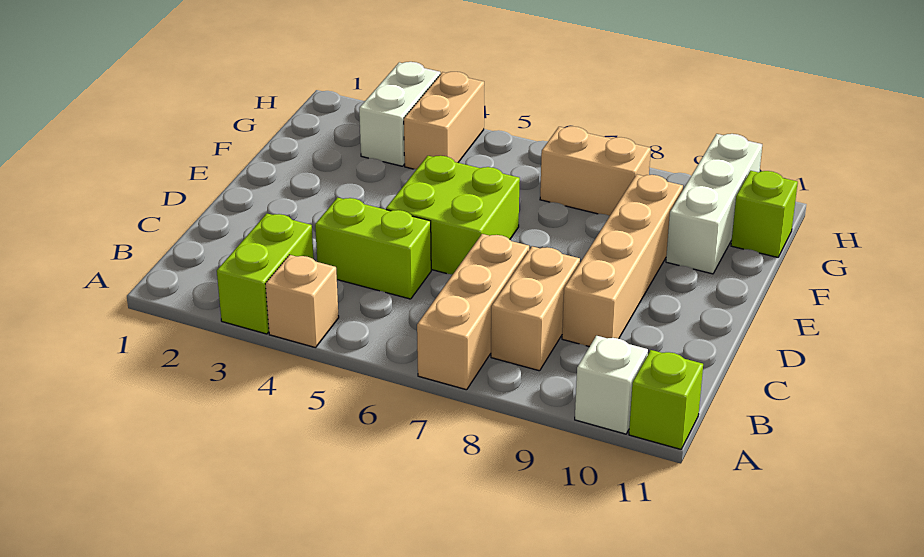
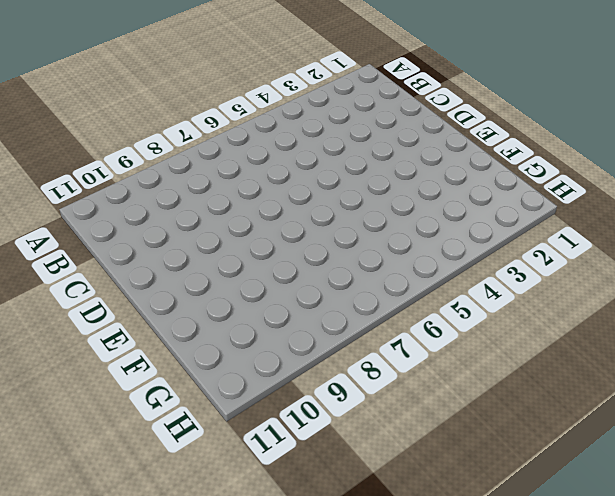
none -> lime 1x2 brick [217,214,314,334]
none -> tan 1x1 brick [266,255,339,348]
none -> tan 1x3 brick [417,234,529,390]

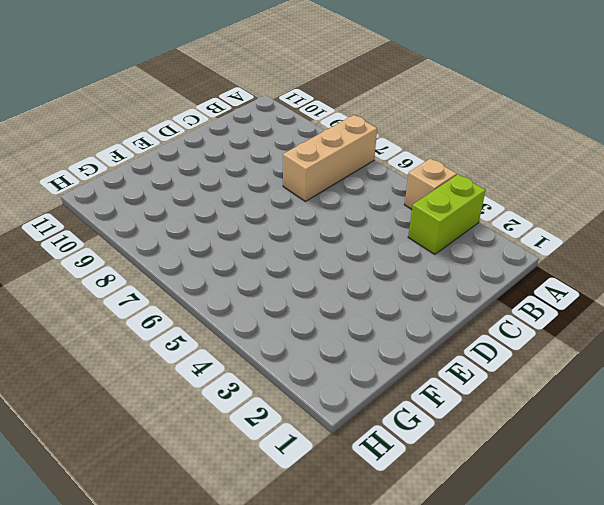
none -> white 1x1 brick [575,336,648,434]
none -> lime 1x1 brick [629,350,703,449]
none -> tan 1x2 brick [491,246,580,371]

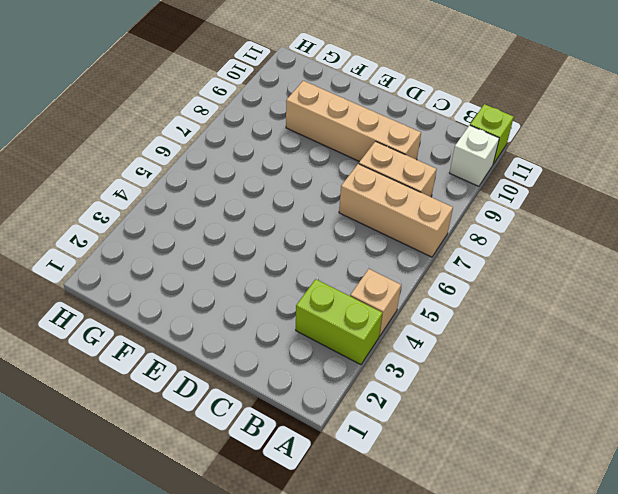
none -> lime 1x2 brick [315,197,431,299]
none -> lime 2x2 brick [386,156,520,274]
none -> white 1x3 brick [666,134,762,274]

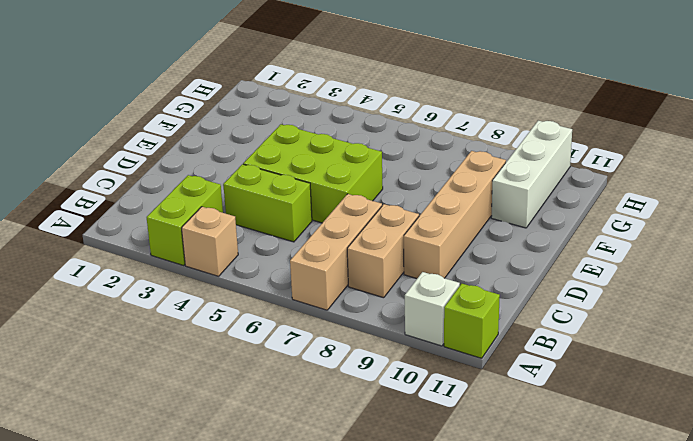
lime 2x3 brick [243,124,383,223] -> lime 2x2 brick [386,156,520,274]
none -> white 1x2 brick [359,62,440,166]
none -> tan 1x2 brick [404,72,484,169]
none -> tan 1x2 brick [540,127,651,216]

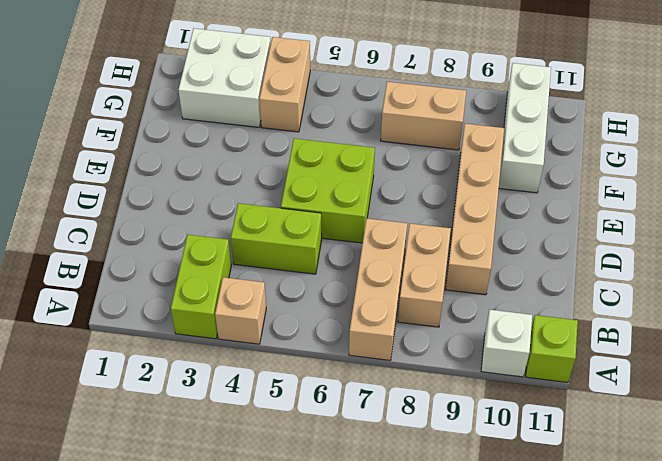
white 2x2 brick [178,28,271,127] -> white 1x2 brick [359,62,440,166]
none -> lime 1x1 brick [731,171,798,257]

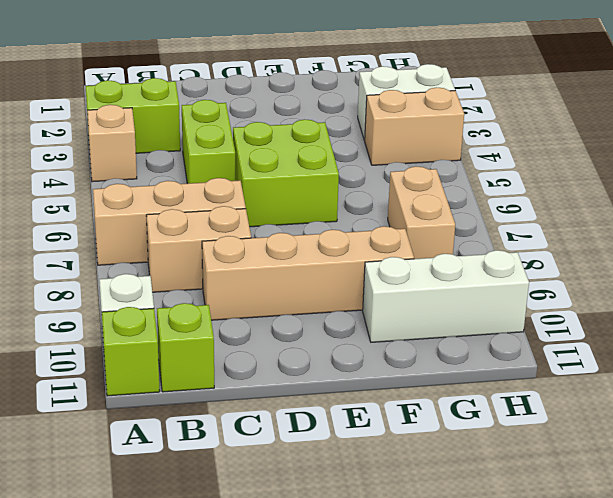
lime 1x1 brick [157,303,214,392] -> lime 1x1 brick moved to [731,171,798,257]

